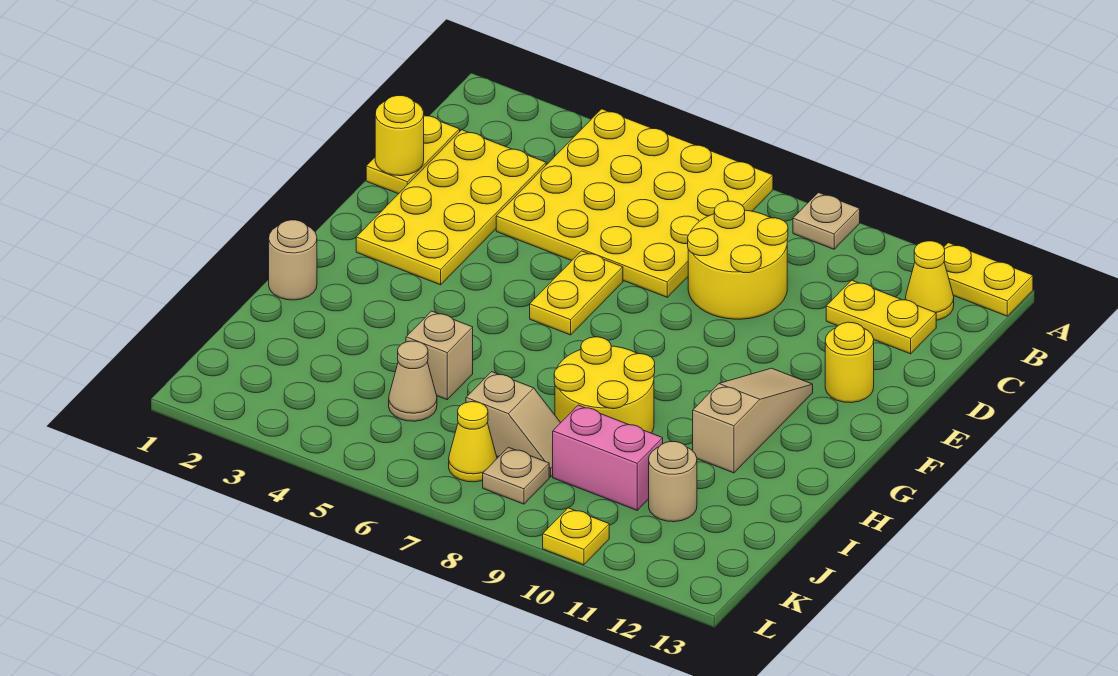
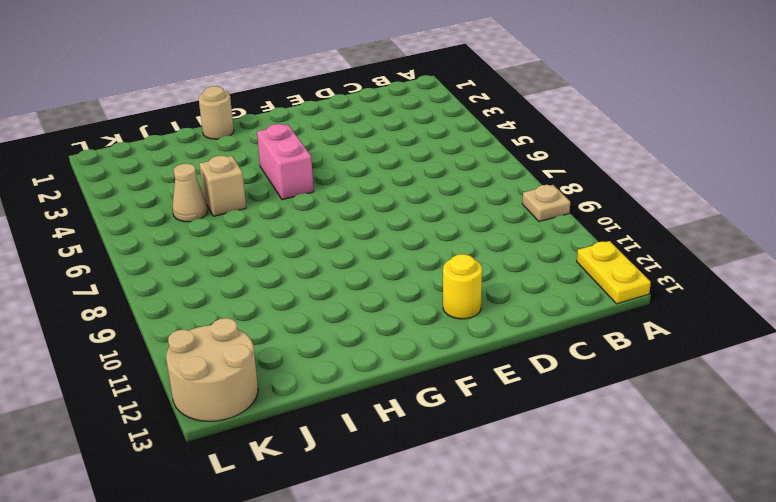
pink 1x2 brick [257,124,314,200] -> pink 1x2 brick moved to [553,405,663,510]
tan 2x2 round brick [166,318,258,421] -> none
none -> yellow 4x4 plate [496,109,773,297]
none -> yellow 1x1 cone [905,241,954,320]
none -> yellow 1x2 plate [366,115,460,194]

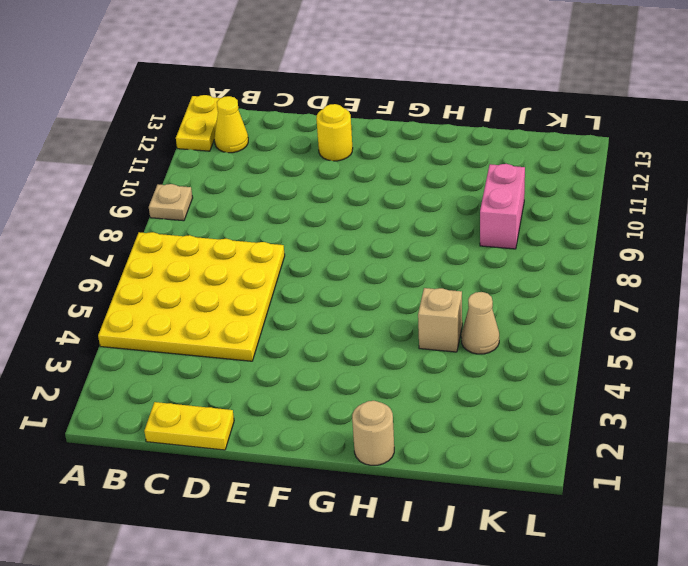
none -> yellow 2x4 plate [356,130,546,285]
none -> yellow 2x2 round brick [688,201,788,319]
none -> yellow 1x2 plate [826,280,936,354]

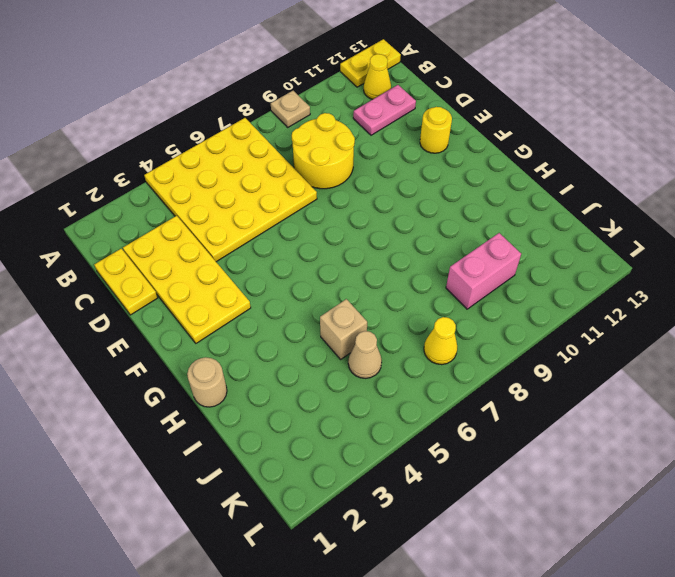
pink 1x2 plate [353,85,416,135] -> yellow 1x2 plate [826,280,936,354]
none -> yellow 1x2 plate [530,251,623,335]
none -> tan 1x3 slope [693,368,813,473]
none -> yellow 2x2 round brick [554,337,655,433]

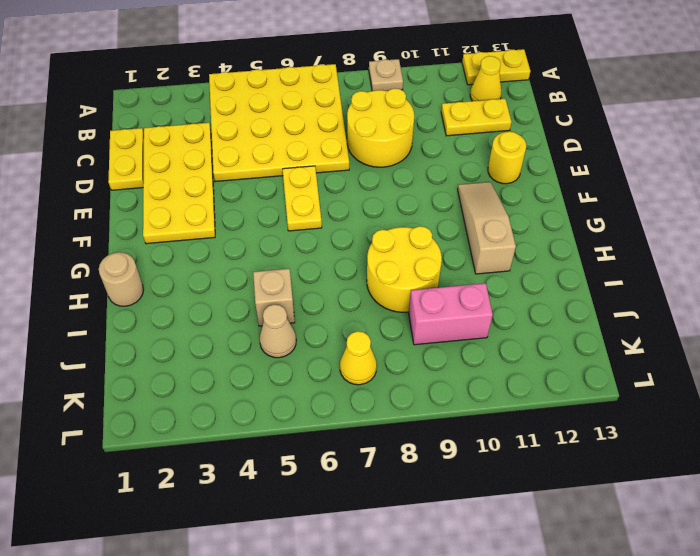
none -> tan 1x2 slope [466,372,561,477]
none -> tan 1x1 round brick [649,442,697,522]
none -> tan 1x1 plate [483,447,549,504]

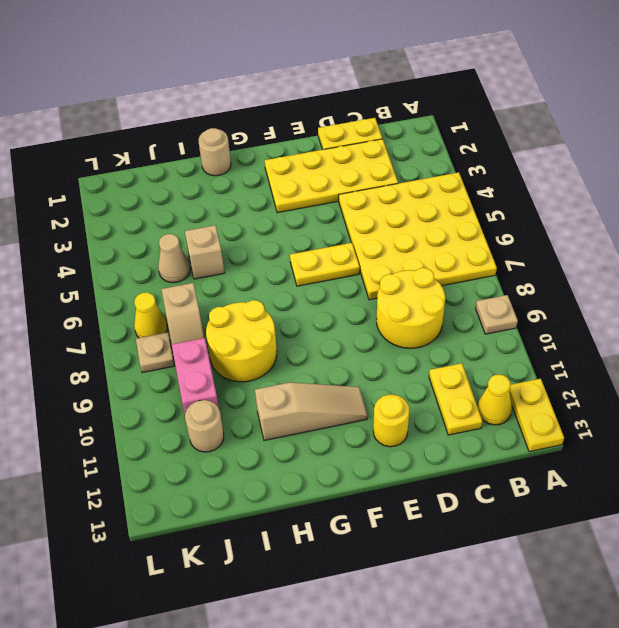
none -> yellow 1x1 plate [543,508,609,565]
none -> yellow 1x1 round brick [375,96,424,176]

